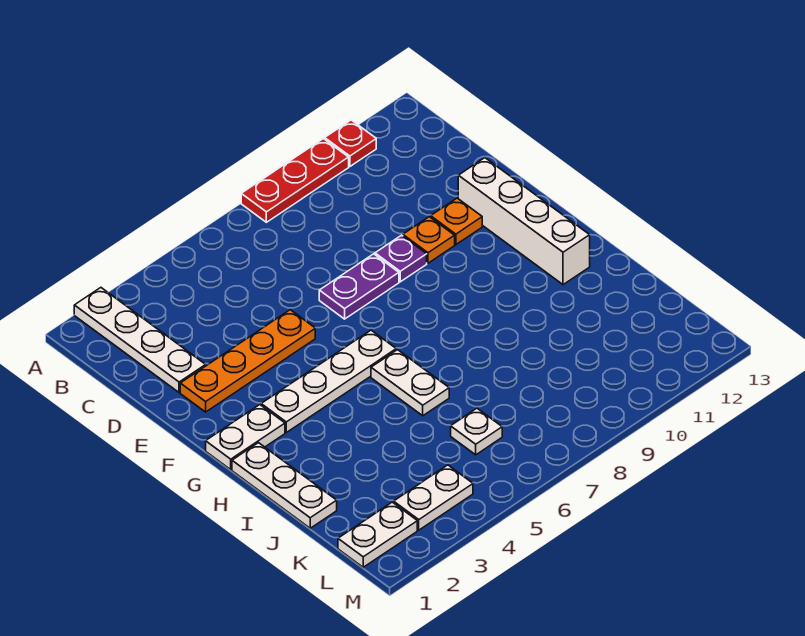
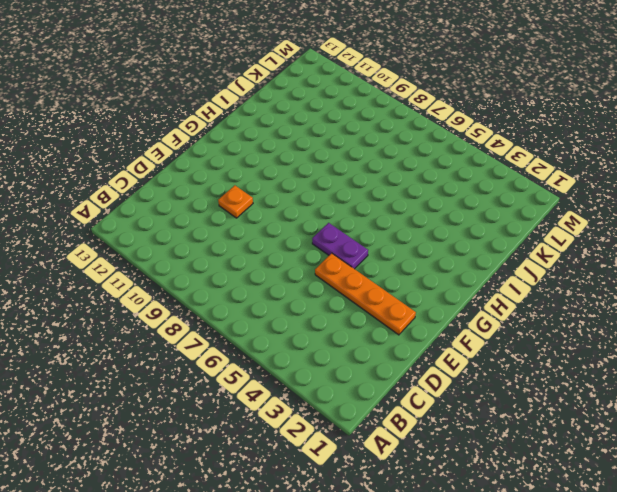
purple 1x2 plate [312,223,368,269] -> purple 1x2 plate moved to [319,254,399,319]
none -> white 1x4 plate [74,288,206,393]
none -> red 1x3 plate [241,139,349,222]
none -> red 1x1 plate [325,120,376,166]

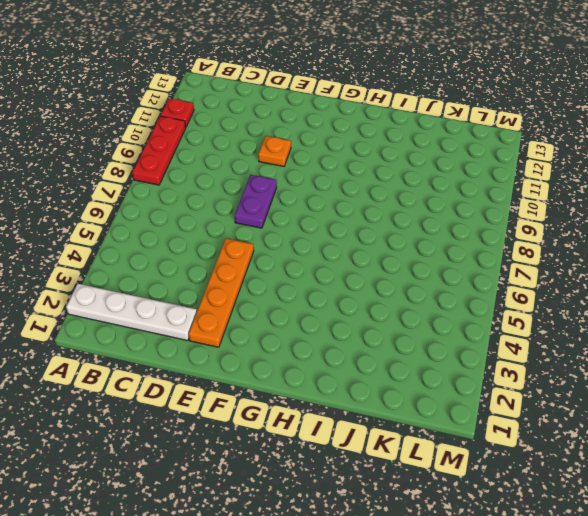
none -> purple 1x1 plate [375,235,427,282]
none -> orange 1x1 plate [431,198,482,245]
none -> white 1x4 brick [458,158,590,285]

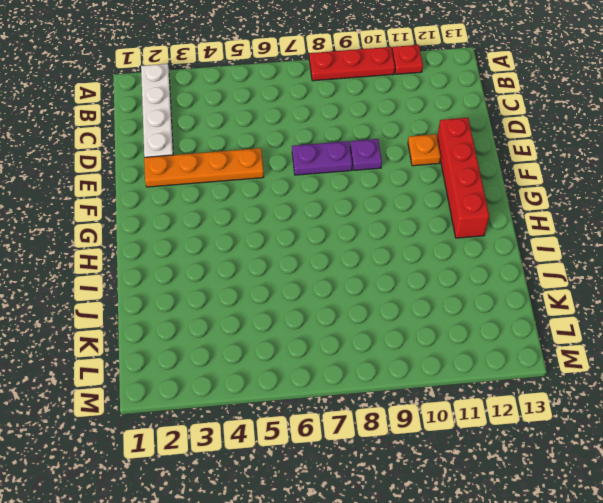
red 1x4 brick [437,118,489,238] -> white 1x4 brick [458,158,590,285]
none -> orange 1x1 plate [403,217,455,263]
none -> white 1x2 plate [206,405,285,470]
none -> white 1x4 plate [261,330,396,432]

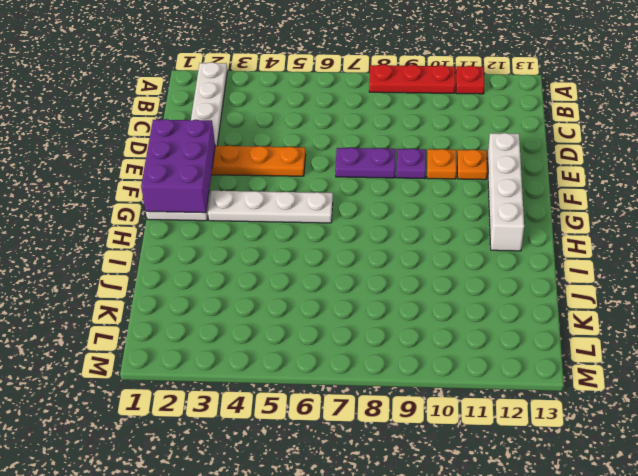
purple 2x3 brick [141,119,215,213] -> none
none -> white 1x3 plate [232,443,337,528]
none -> white 1x2 plate [371,350,449,416]
none -> white 1x1 plate [451,408,502,455]

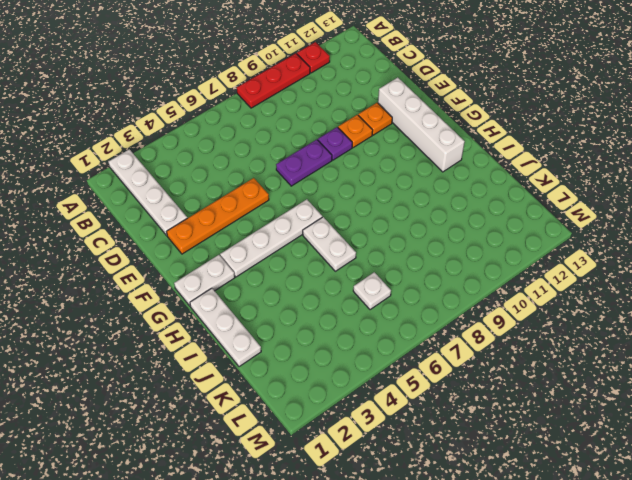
none -> white 1x2 plate [338,502,417,567]
none -> white 1x2 plate [394,465,473,530]

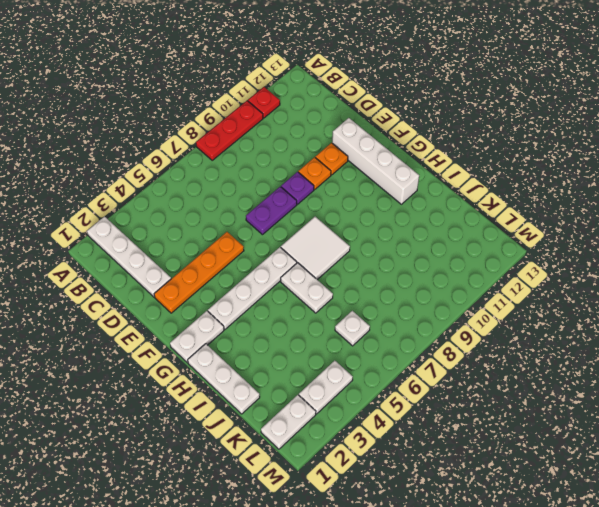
white 2x2 tile [281,217,350,280] -> none

